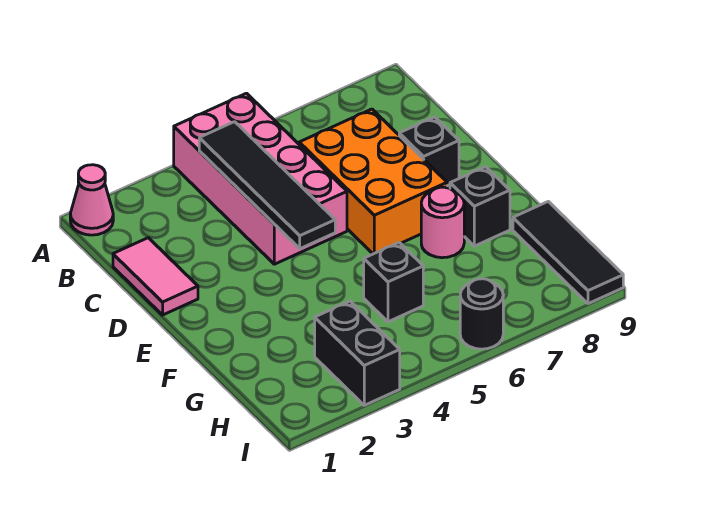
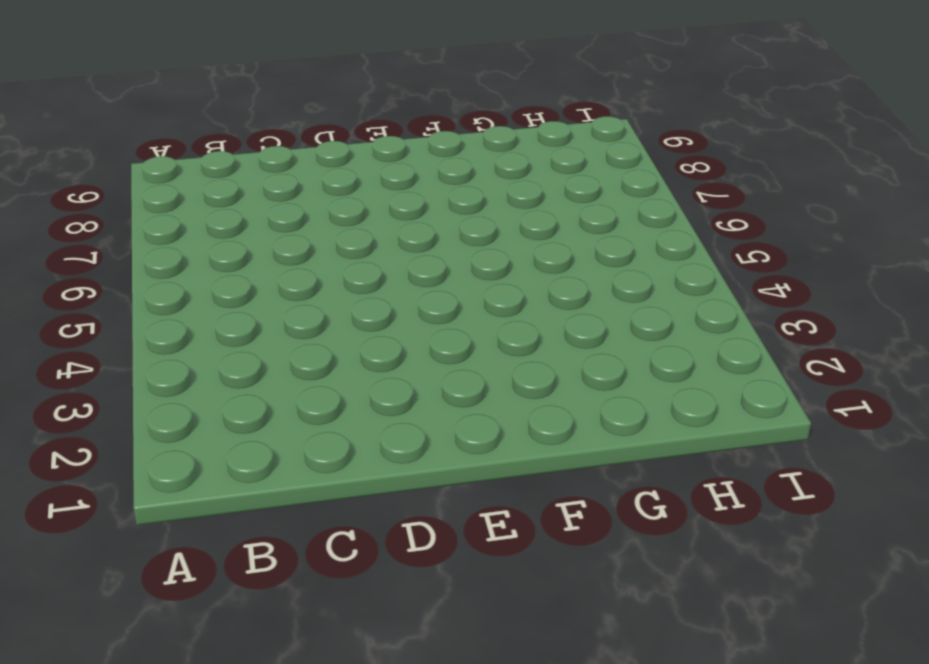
none -> pink 1x1 cone [70,165,113,235]
none -> pink 2x4 brick [174,93,347,264]
none -> pink 1x2 tile [113,238,198,315]

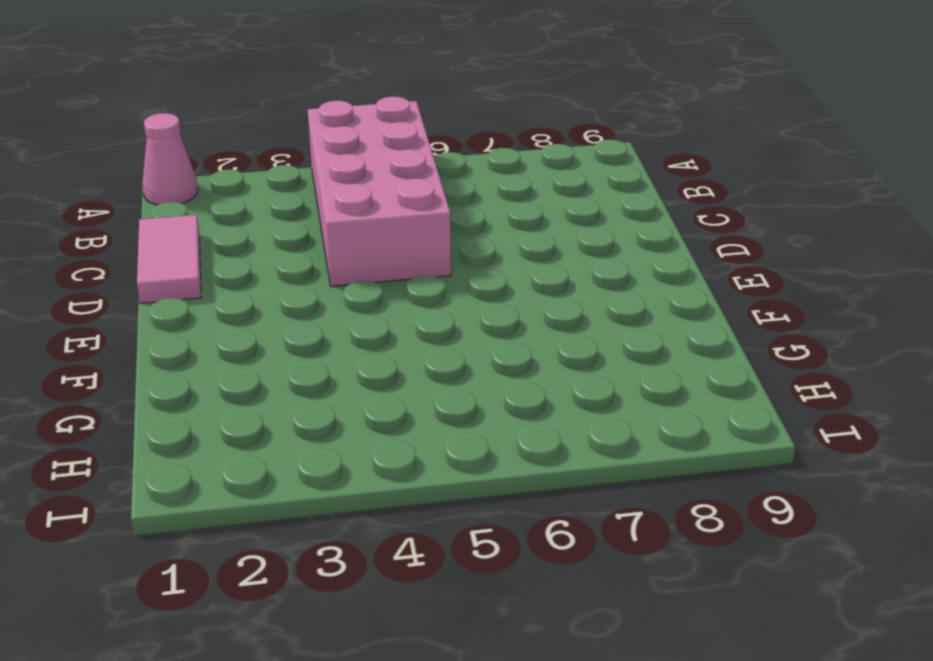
none -> orange 2x3 brick [299,109,447,254]
none -> black 1x1 brick [399,117,459,186]
none -> pink 1x1 round brick [421,187,464,258]

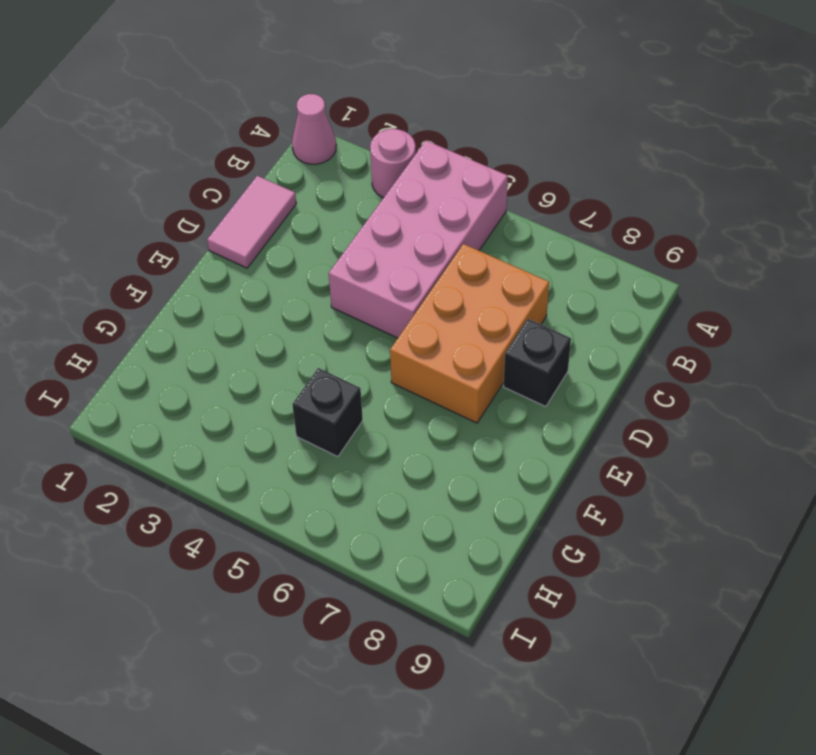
pink 1x1 round brick [370,129,416,198] -> pink 1x1 round brick moved to [421,187,464,258]
none -> black 1x1 brick [450,167,510,246]
none -> black 1x3 tile [513,202,623,304]
none -> black 1x2 brick [315,301,400,405]

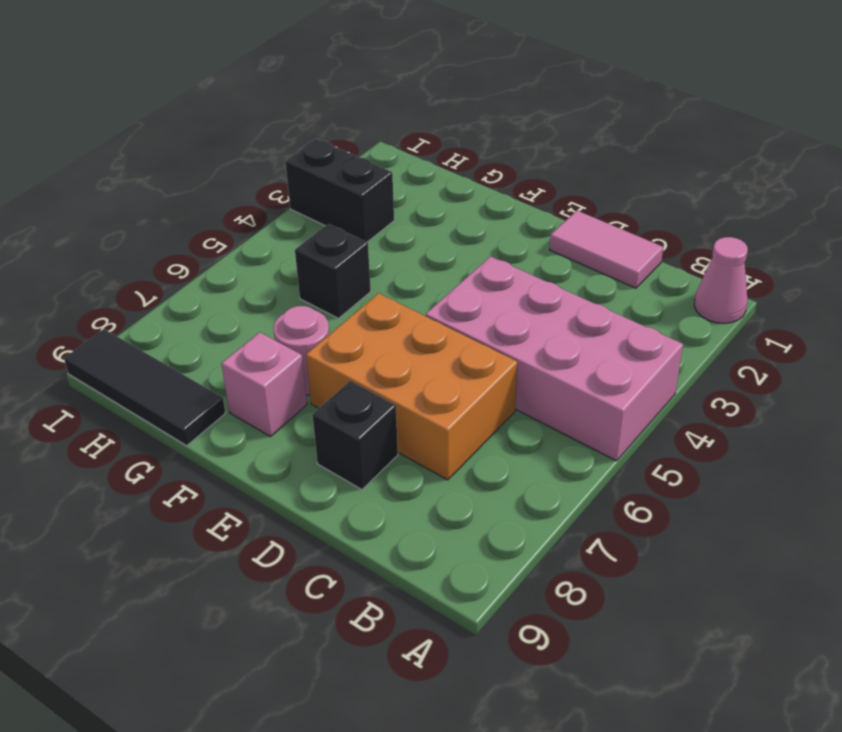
pink 1x1 brick [221,332,307,437] -> black 1x1 brick [450,167,510,246]
none -> black 1x1 round brick [460,279,503,349]
none -> black 1x4 tile [199,122,335,249]

